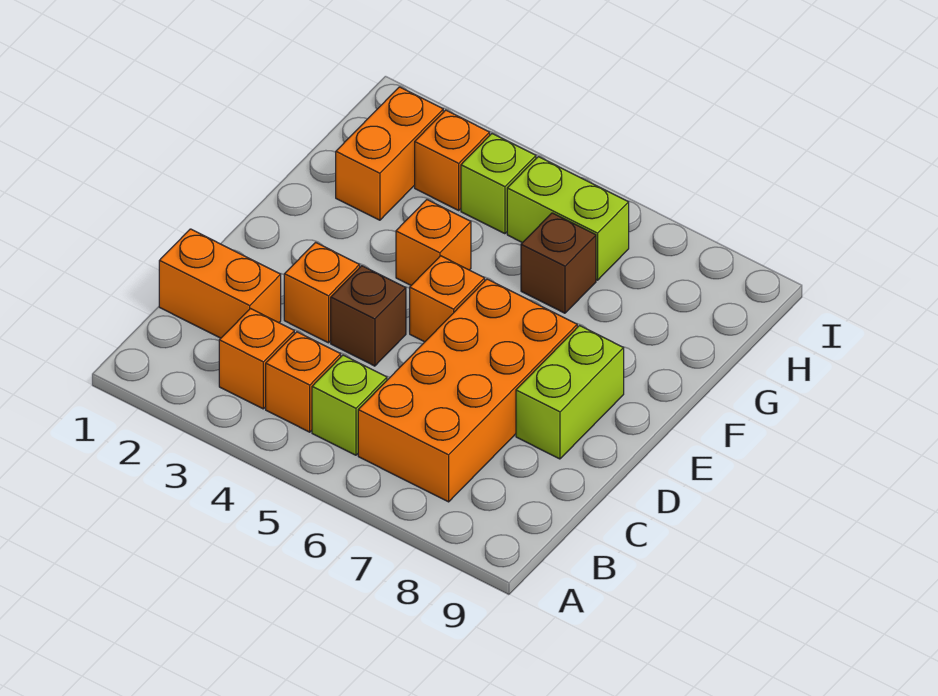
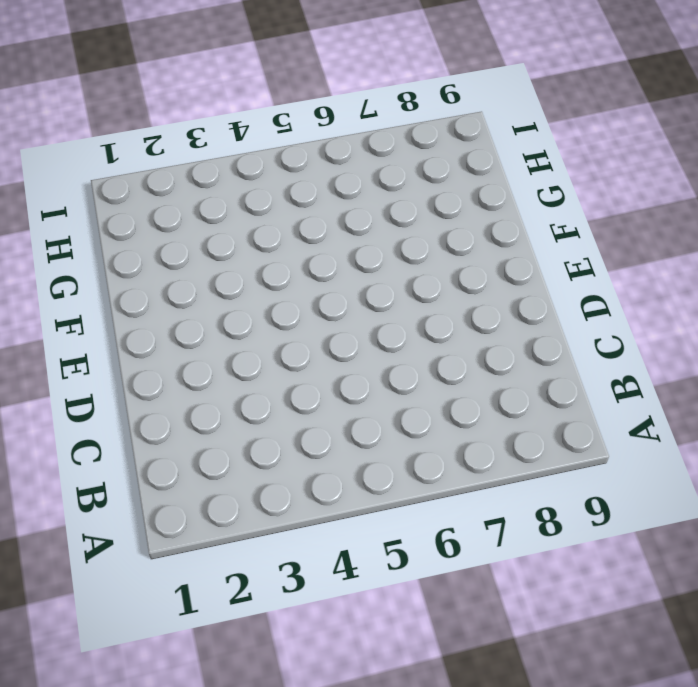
none -> orange 1x1 brick [219,309,294,409]
none -> orange 1x1 brick [266,332,341,432]
none -> lime 1x1 brick [312,355,387,455]

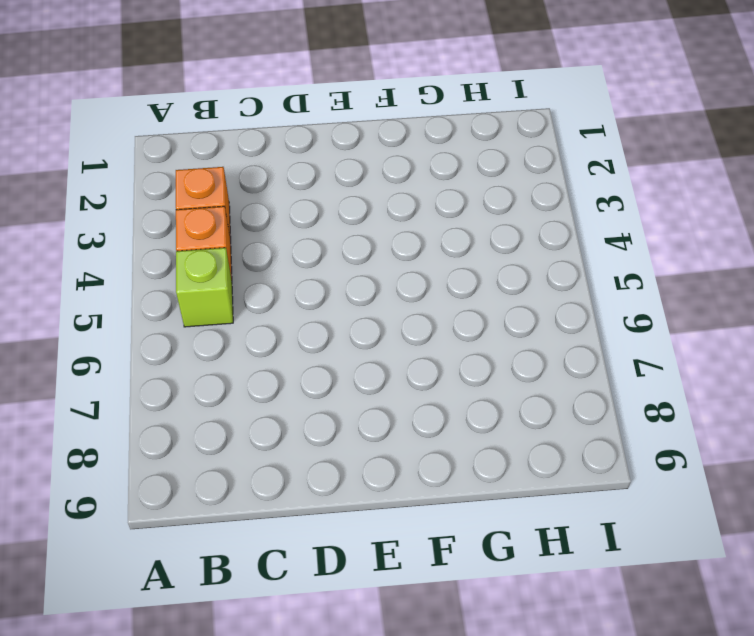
none -> orange 2x4 brick [358,279,577,502]
none -> orange 1x2 brick [159,229,281,338]
none -> orange 1x1 brick [284,242,360,343]

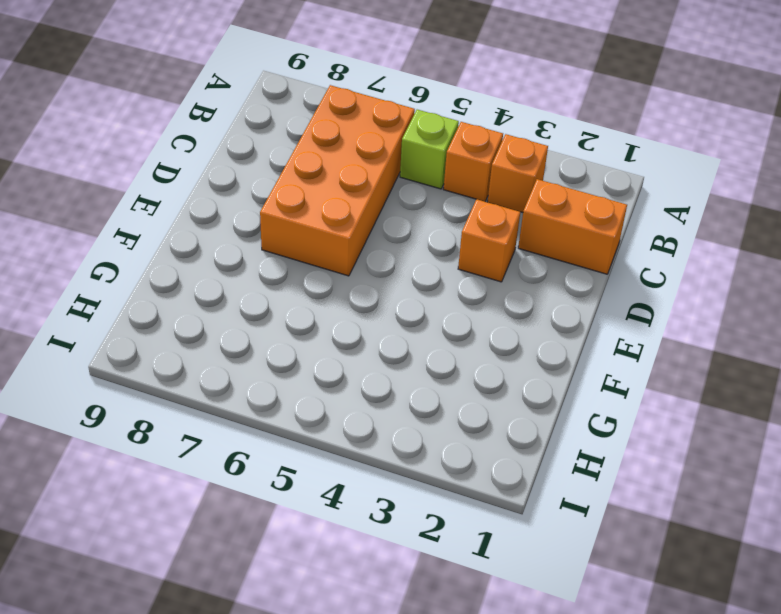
none -> brown 1x1 brick [331,266,406,366]
none -> lime 1x2 brick [516,326,624,459]
none -> orange 1x1 brick [410,256,485,342]

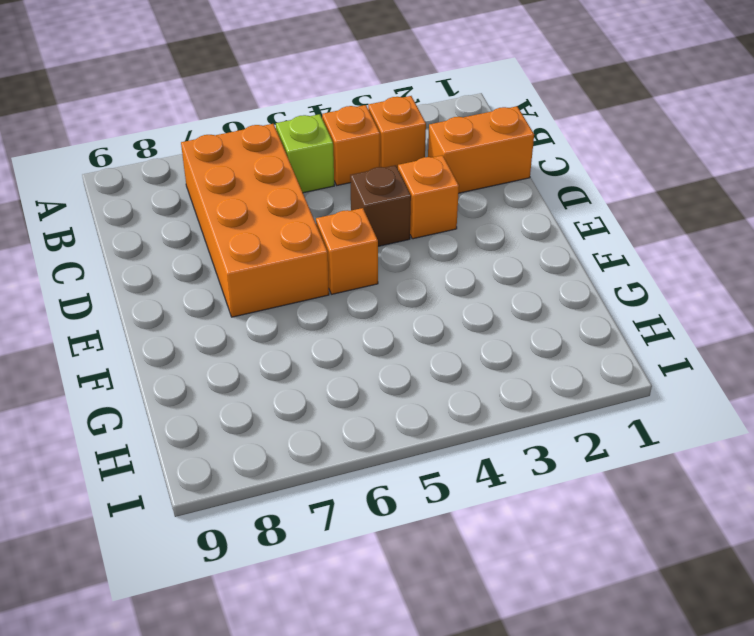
none -> lime 1x2 brick [516,326,624,459]
none -> orange 1x1 brick [396,200,471,285]
none -> orange 1x2 brick [336,87,443,220]

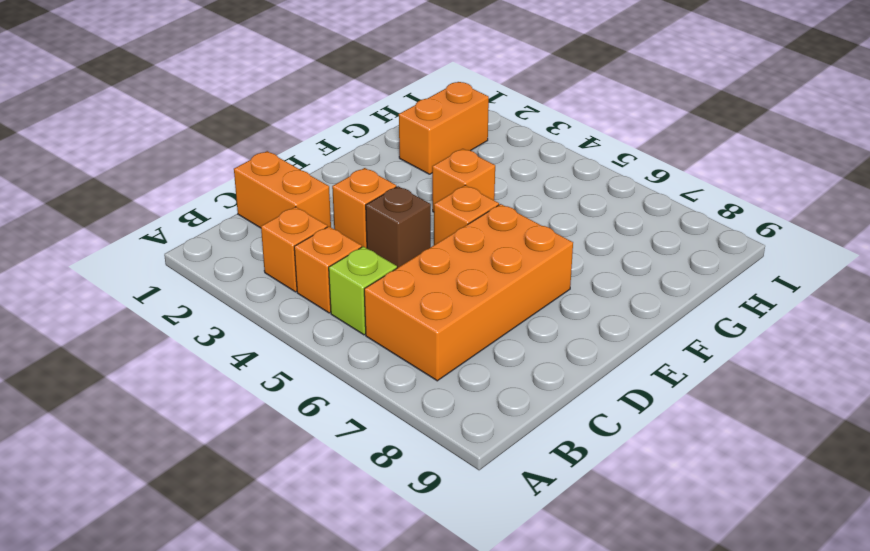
none -> lime 1x2 brick [516,326,624,459]
none -> brown 1x1 brick [521,213,596,313]
none -> orange 1x1 brick [415,110,490,210]

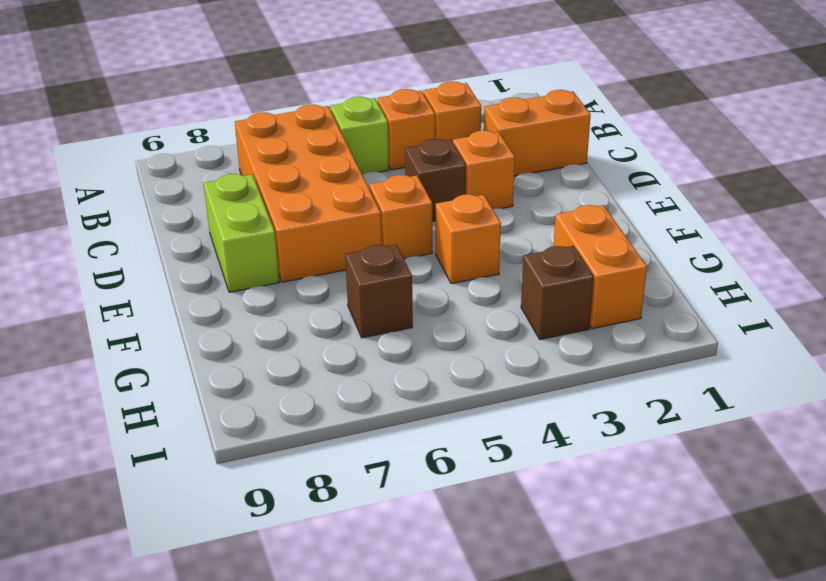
brown 1x1 brick [521,246,594,340] -> orange 1x1 brick [415,110,490,210]
none -> lime 1x1 brick [461,134,536,234]
none -> lime 1x2 brick [507,157,629,280]

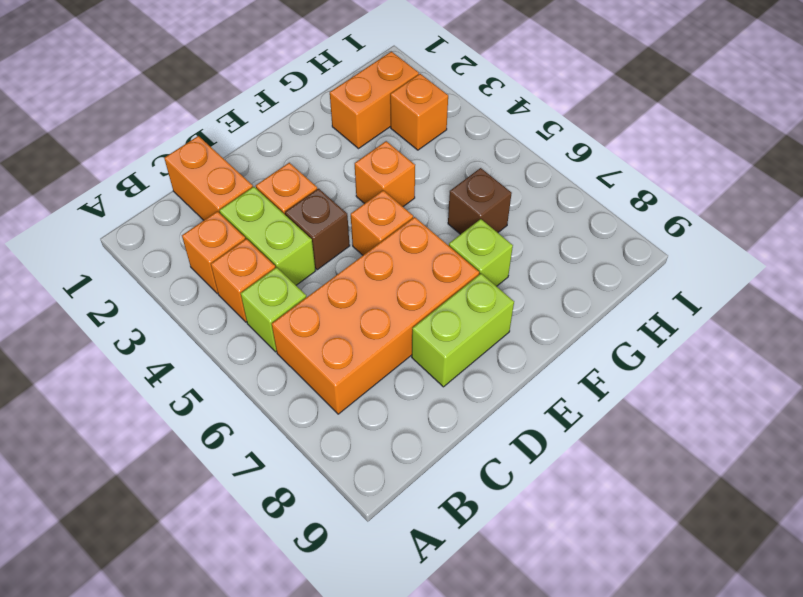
lime 1x2 brick [219,187,315,285] -> lime 1x2 brick moved to [507,157,629,280]
lime 1x1 brick [449,219,513,286] -> lime 1x1 brick moved to [461,134,536,234]

